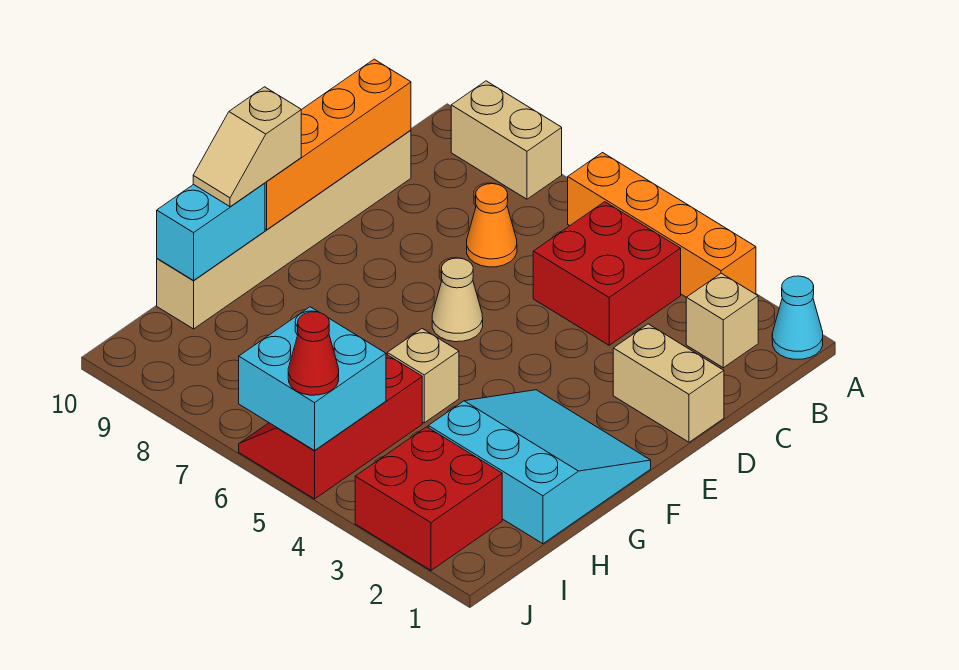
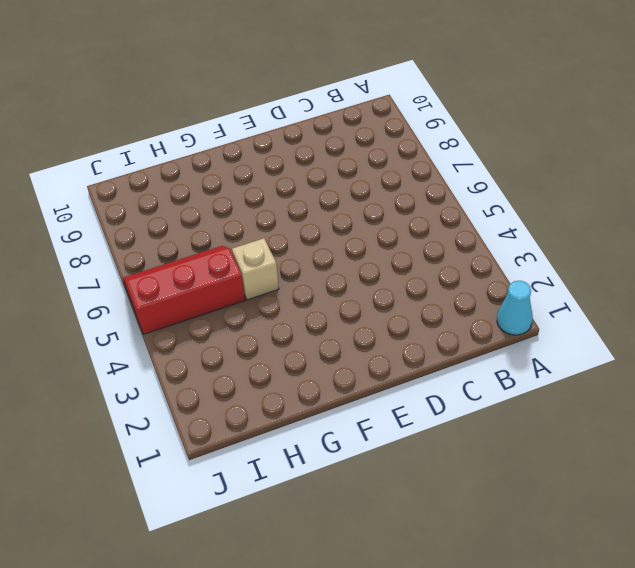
none -> orange 1x4 brick [568,153,756,297]
none -> tan 1x2 brick [451,81,562,199]
none -> tan 1x1 brick [686,273,758,368]

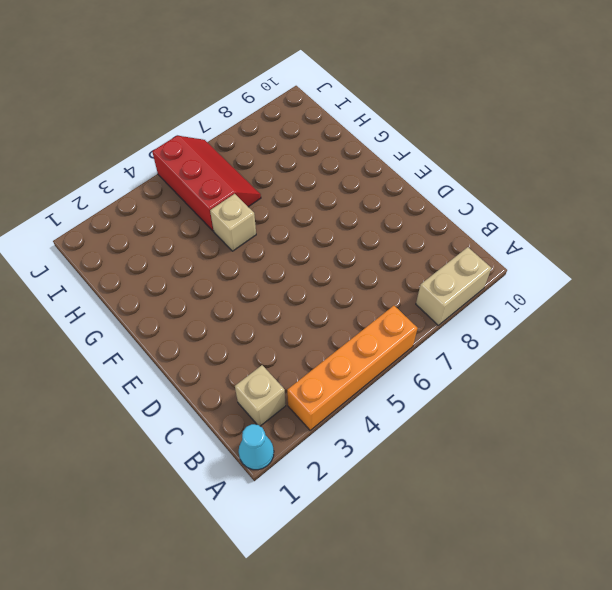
none -> red 2x2 brick [533,202,681,345]
none -> orange 1x1 cone [467,184,517,267]
none -> tan 1x6 brick [157,130,411,329]

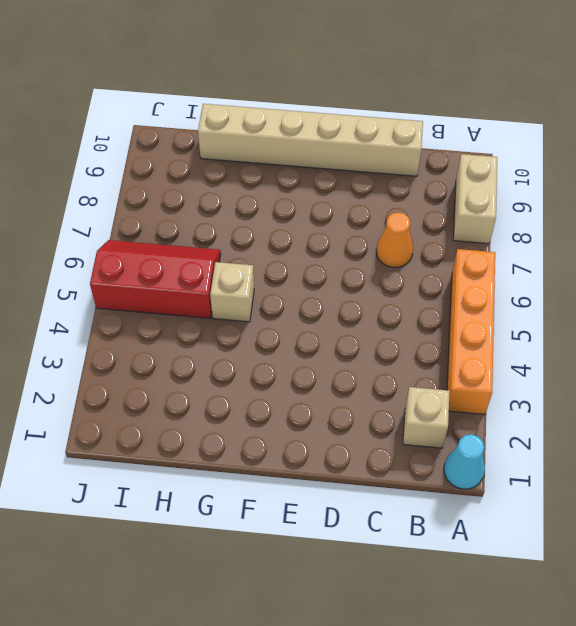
none -> red 2x2 brick [533,202,681,345]
none -> tan 1x2 brick [613,324,724,442]
none -> tan 1x1 cone [432,258,483,342]

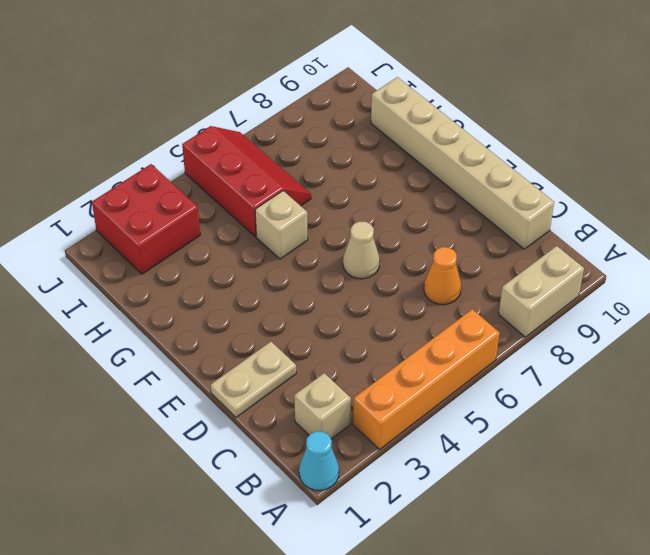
tan 1x2 plate [211,342,296,417] -> tan 1x2 brick [613,324,724,442]
none -> red 2x2 brick [533,202,681,345]
none -> cyan 3x3 slope [428,390,651,544]
none -> orange 1x4 brick [265,59,411,230]

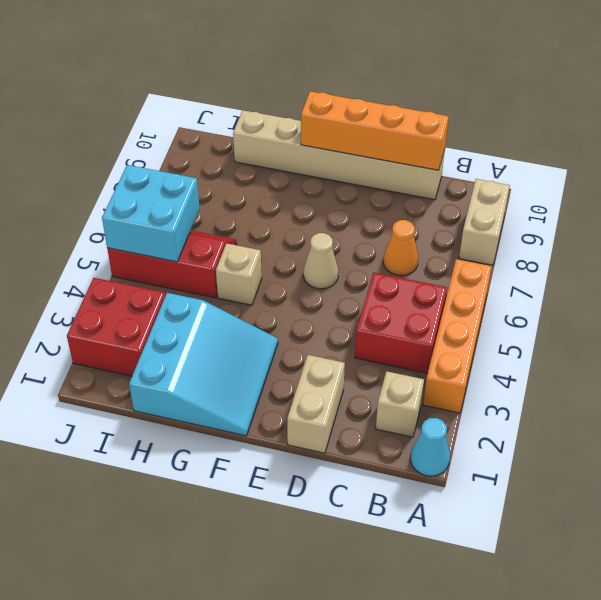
none -> cyan 1x2 brick [157,183,265,280]
none -> tan 1x2 slope [193,87,301,207]
none -> red 1x1 cone [288,312,339,395]

